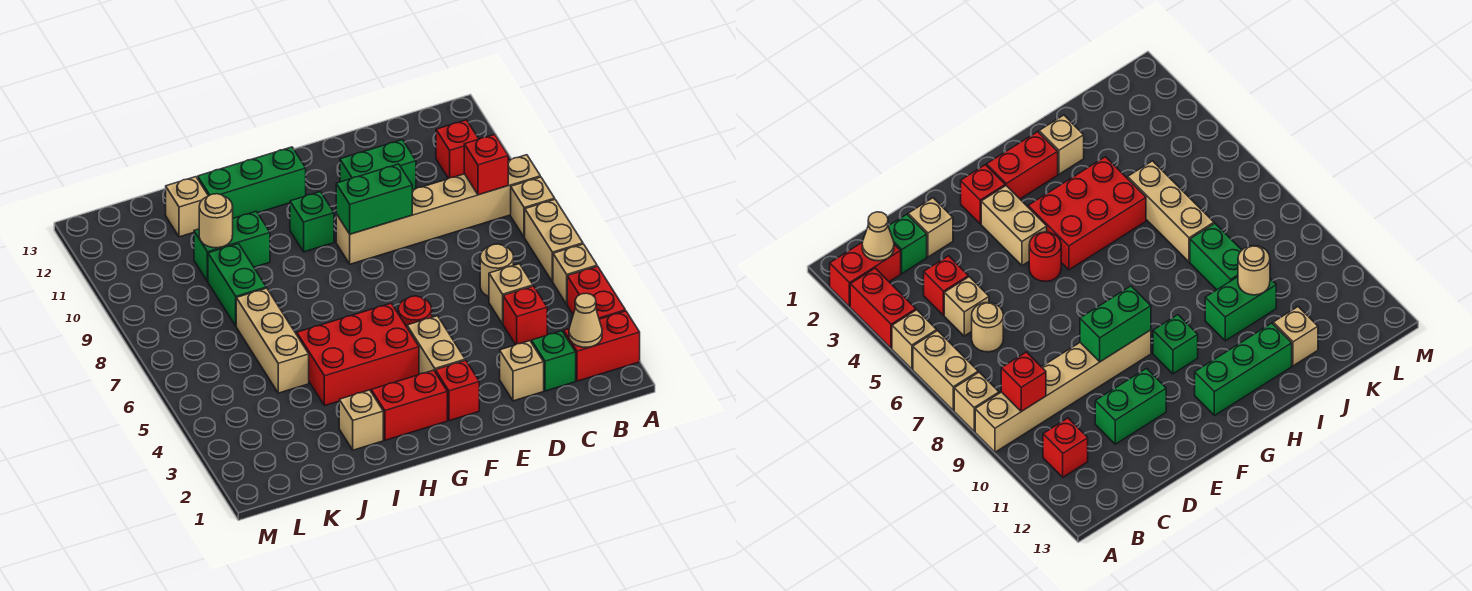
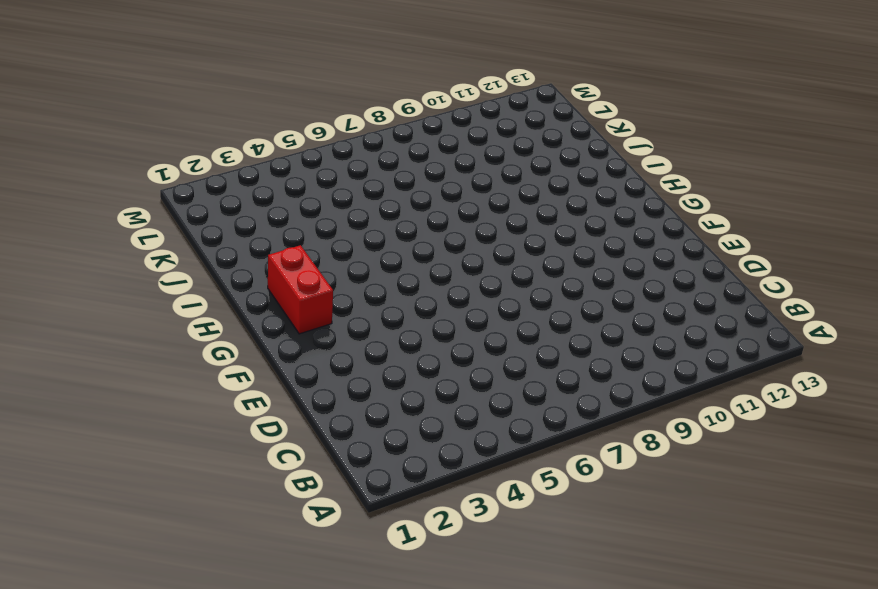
none -> red 1x2 brick [564,311,640,381]
none -> red 1x2 brick [567,266,625,319]
none -> tan 1x1 brick [553,244,597,304]

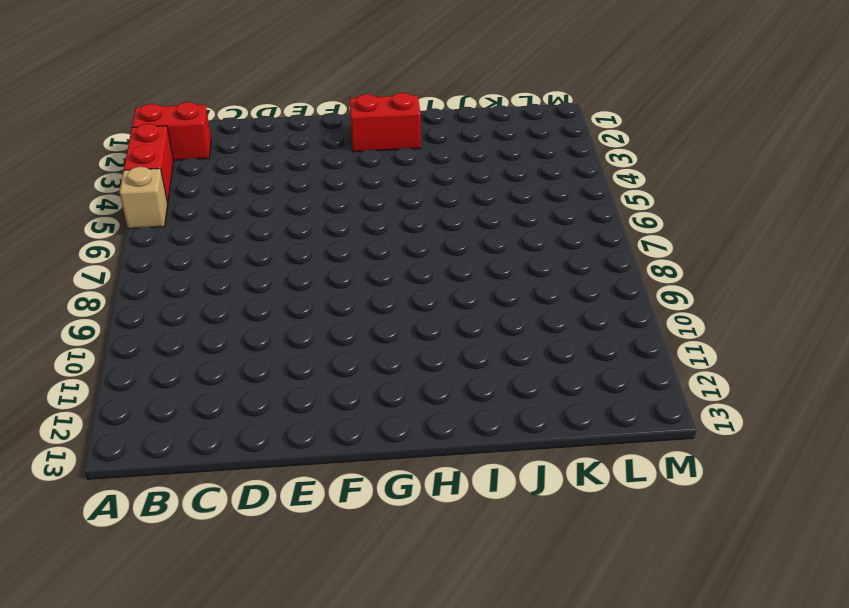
none -> tan 1x2 brick [525,200,583,282]
none -> tan 1x1 brick [511,177,555,237]
none -> tan 1x6 brick [336,155,540,264]

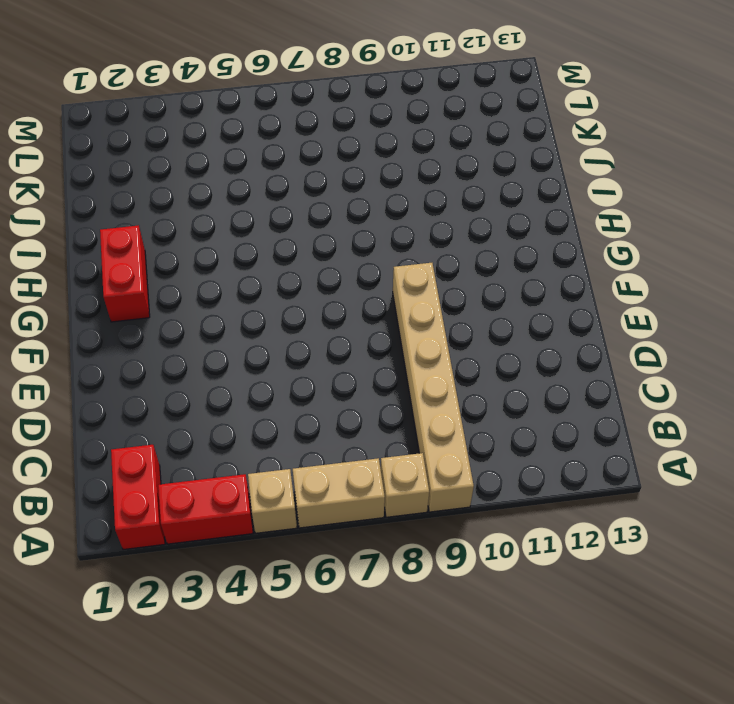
none -> red 1x1 brick [436,120,479,178]
none -> green 1x1 brick [532,331,576,391]
none -> red 1x1 brick [503,286,547,345]

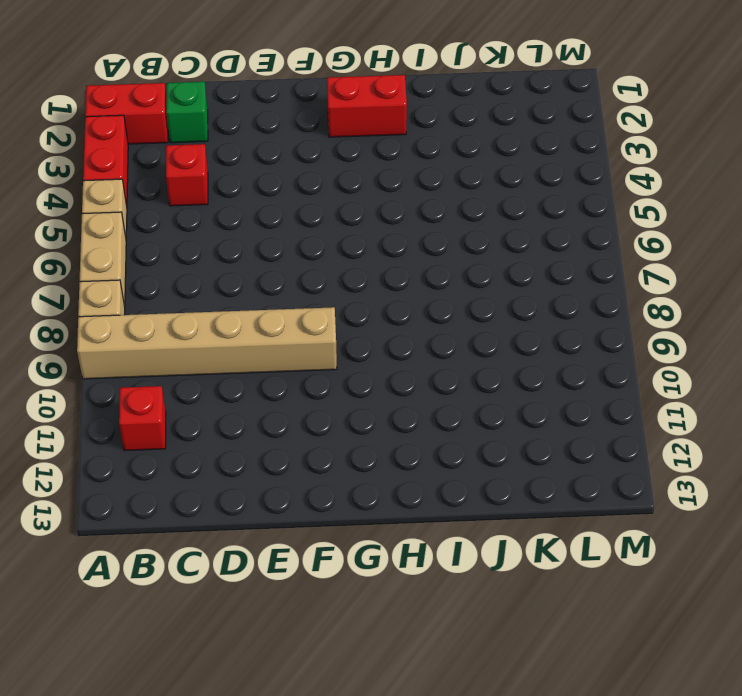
none -> tan 1x1 brick [489,264,533,324]
none -> tan 1x1 round brick [480,244,513,297]
none -> tan 1x1 brick [500,341,544,401]

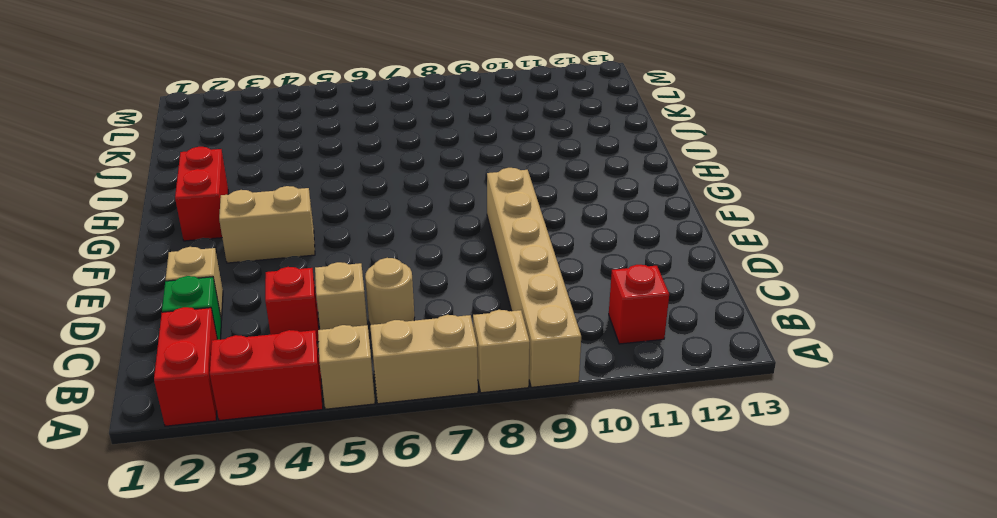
none -> green 1x2 brick [340,140,416,190]
none -> red 1x1 brick [435,360,479,421]
none -> red 1x1 round brick [398,296,432,327]

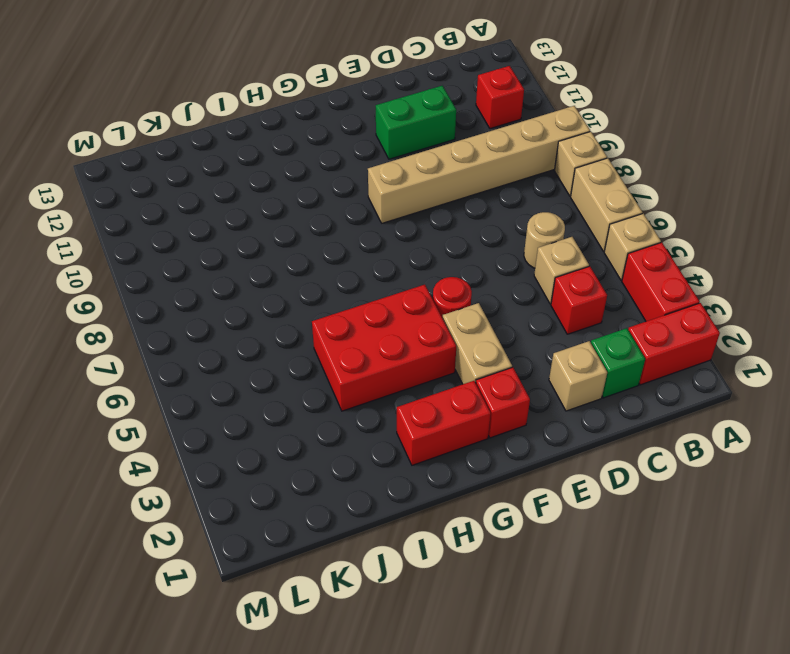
none -> green 1x1 brick [290,192,334,252]
none -> green 1x3 brick [198,147,306,218]
none -> tan 1x1 brick [339,390,383,450]

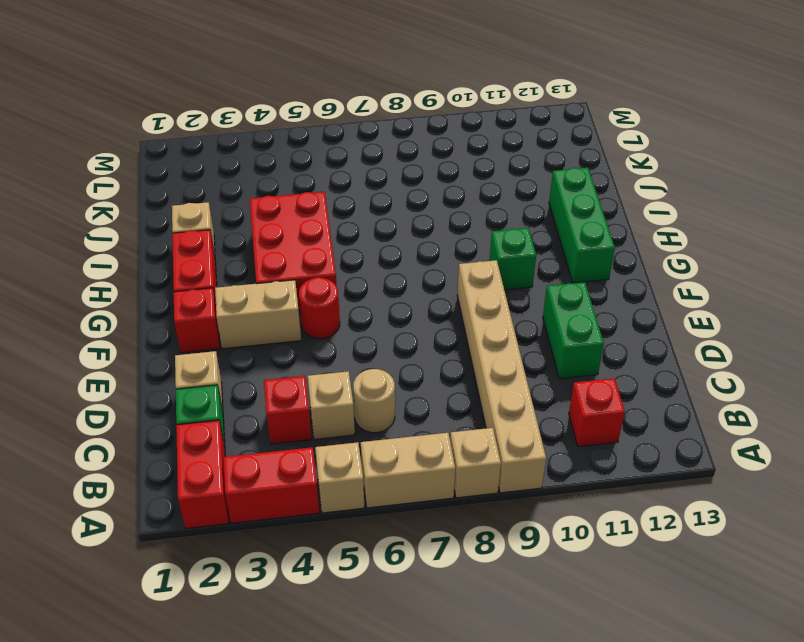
none -> green 1x2 brick [194,212,270,282]
none -> tan 1x3 brick [236,288,309,393]
none -> green 1x2 brick [208,244,266,326]

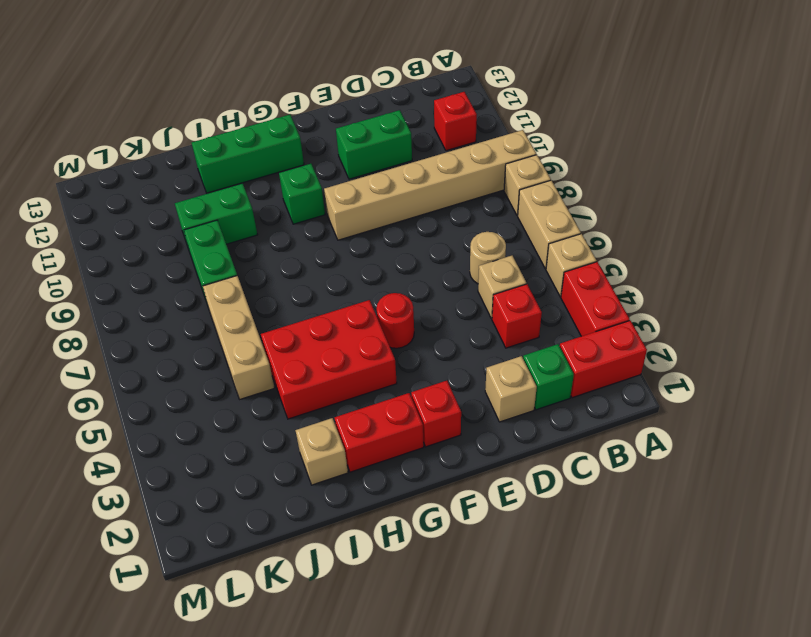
none -> tan 1x2 brick [407,316,465,374]
none -> tan 1x1 brick [166,177,208,237]
none -> tan 1x1 cone [569,293,602,347]

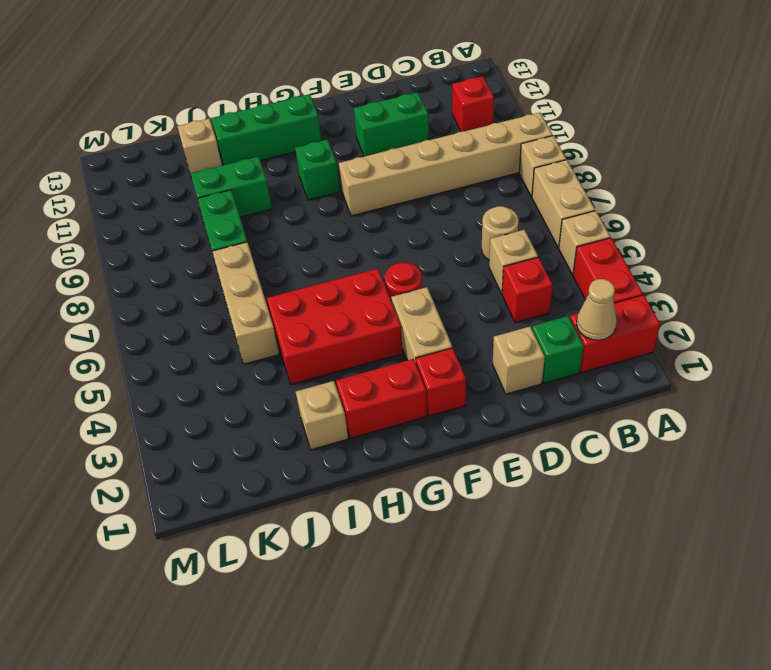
none -> red 1x1 brick [464,134,508,195]
none -> green 1x2 brick [336,164,412,234]
none -> tan 1x1 round brick [199,194,233,248]

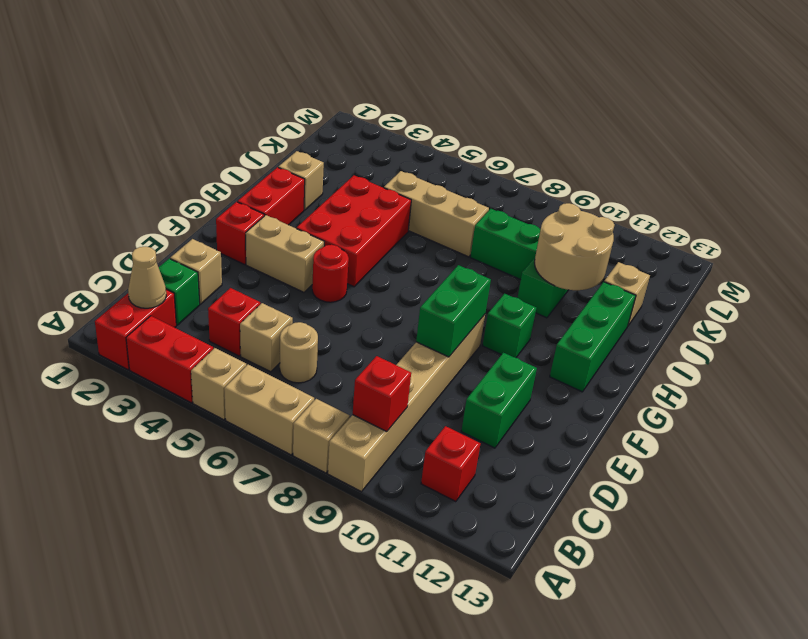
tan 2x2 round brick [535,203,615,290] -> tan 1x1 round brick [199,194,233,248]

